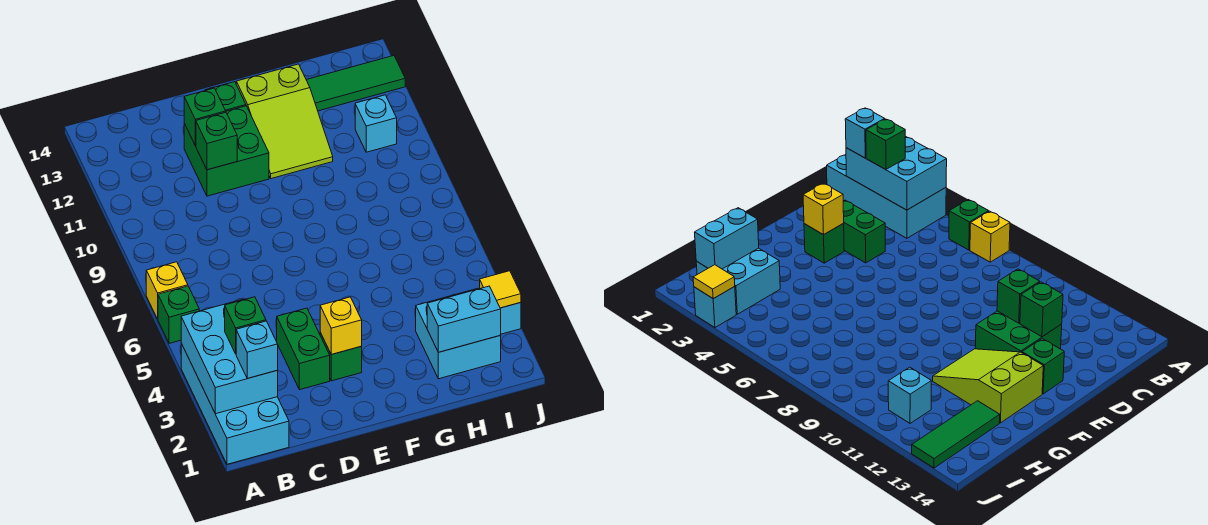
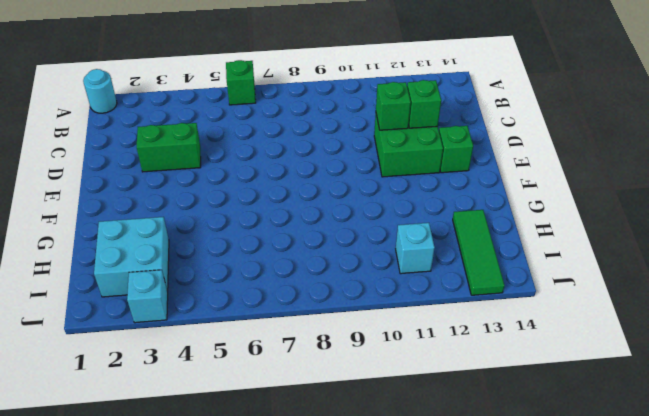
cyan 1x1 round brick [83,69,117,113] -> cyan 2x4 brick [181,344,289,464]
none -> yellow 1x1 brick [146,262,188,319]
none -> green 1x1 brick [320,333,362,381]
none -> lime 2x3 slope [236,64,333,179]

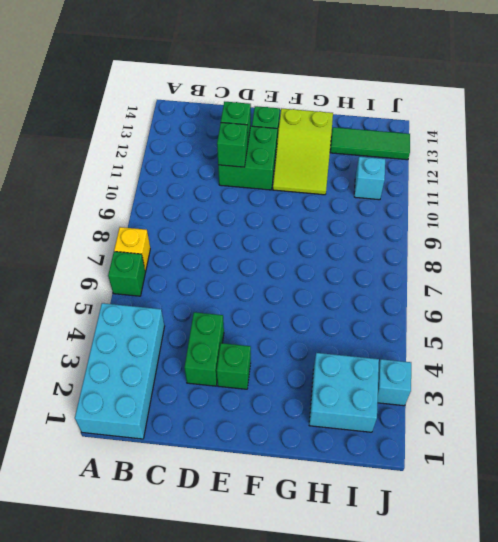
none -> cyan 2x3 brick [181,299,278,414]
none -> yellow 1x1 brick [320,297,362,354]
none -> cyan 1x2 brick [427,286,501,352]

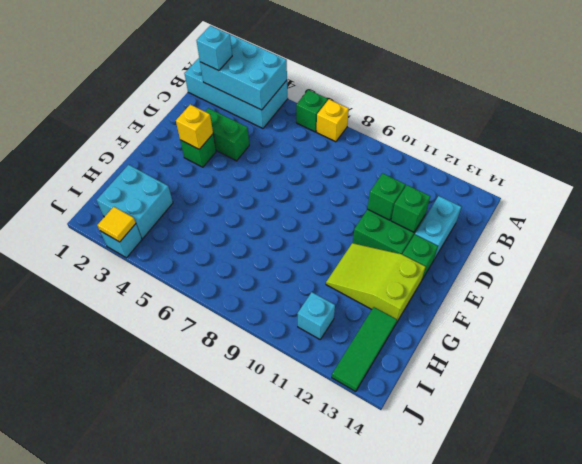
cyan 1x2 brick [415,196,461,259] -> cyan 1x2 brick moved to [427,286,501,352]
none -> green 1x1 brick [225,297,266,354]

